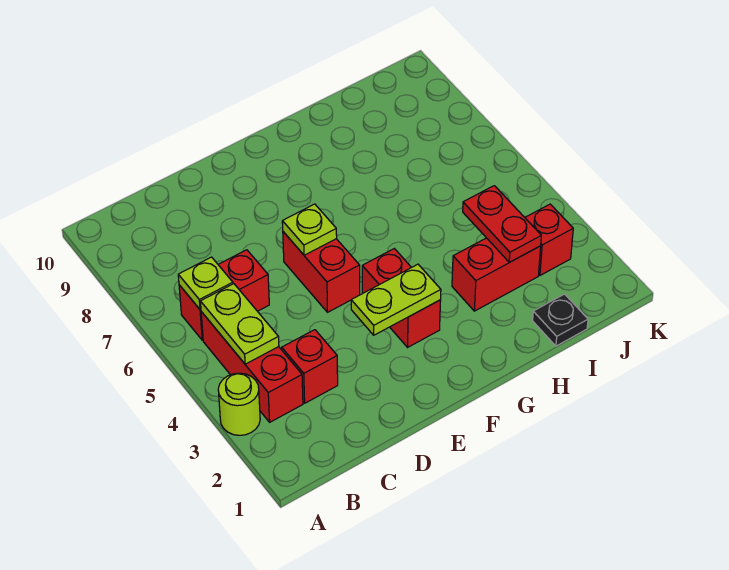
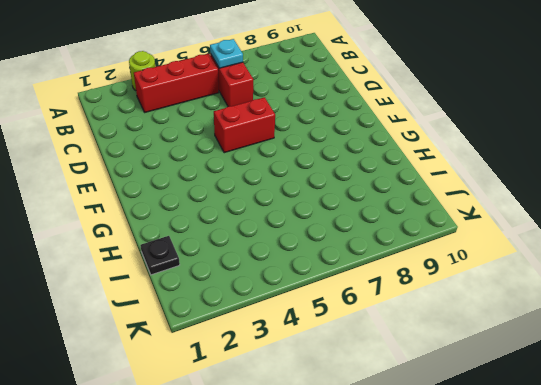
cyan 1x1 plate [210,39,243,68] -> lime 1x1 plate [178,257,233,310]
none -> red 1x1 brick [282,330,338,403]
none -> red 1x2 brick [362,249,441,347]
none -> red 1x2 brick [452,238,541,311]

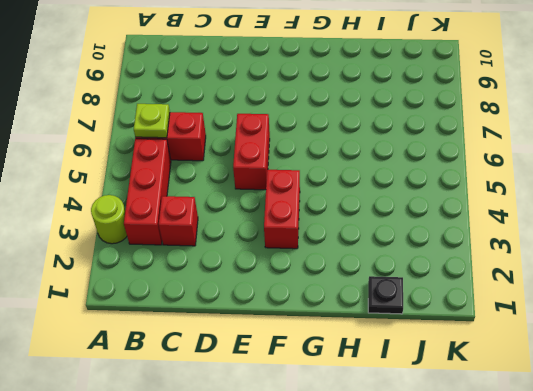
none -> red 1x2 brick [452,238,541,311]
none -> red 1x1 brick [525,204,573,275]
none -> lime 1x2 plate [200,284,279,364]

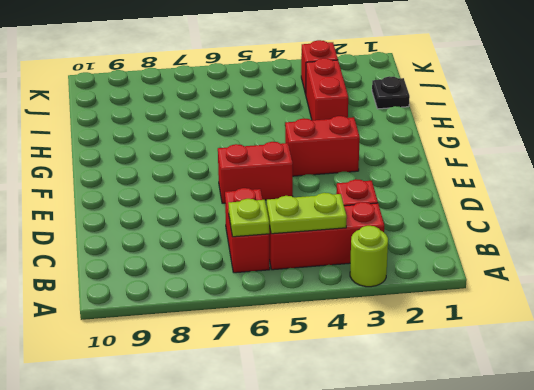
none -> lime 1x2 plate [351,264,441,335]
none -> lime 1x1 plate [282,204,337,255]
none -> red 1x2 plate [463,186,541,262]

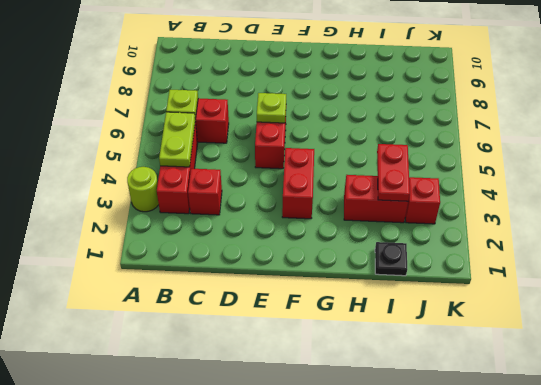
none -> lime 1x2 plate [351,264,441,335]

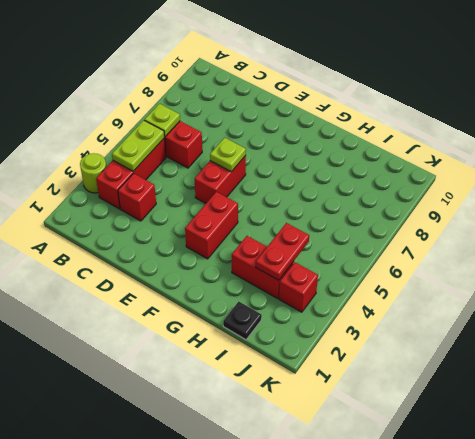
none -> lime 1x2 plate [351,264,441,335]

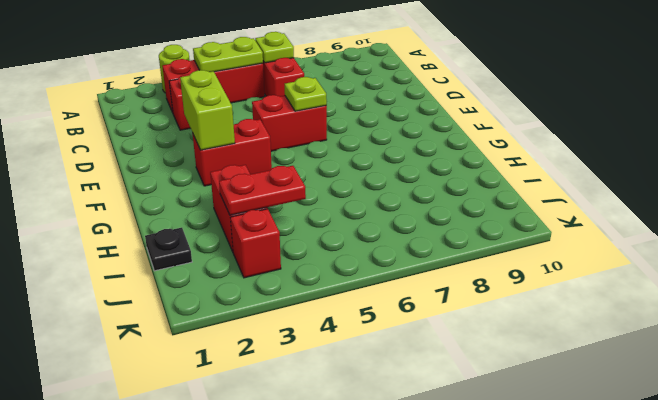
lime 1x2 brick [180,70,235,150] -> lime 1x2 plate [351,264,441,335]

